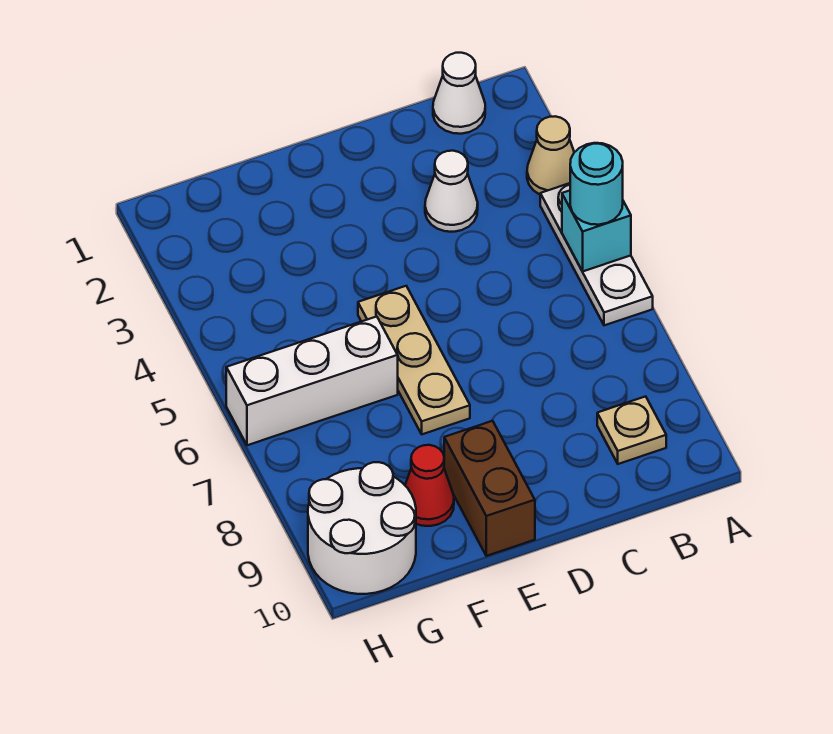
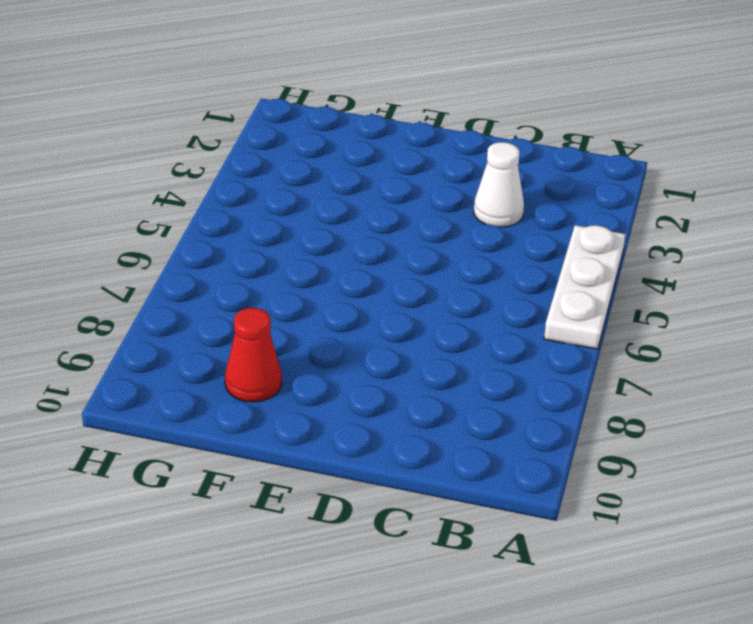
none -> tan 1x1 cone [527,116,574,194]
none -> white 1x1 cone [433,53,485,134]
none -> tan 1x1 plate [597,396,666,464]

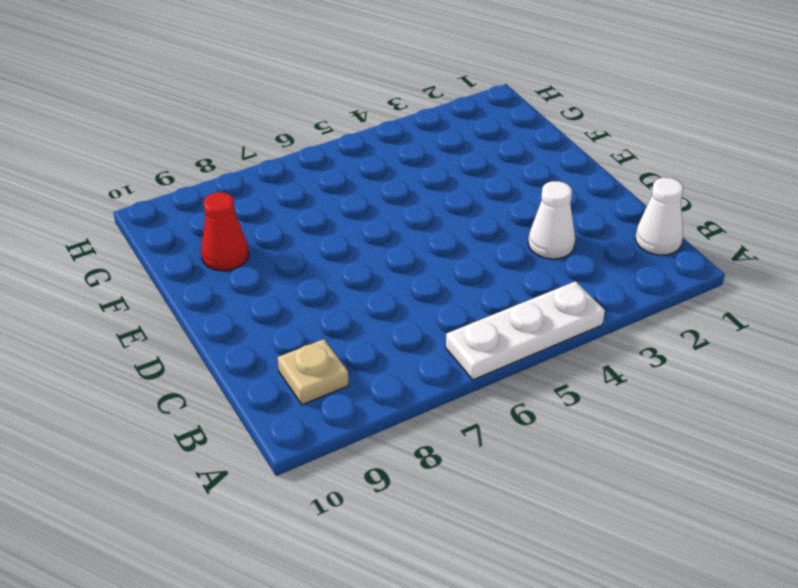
none -> tan 1x1 cone [527,116,574,194]
none -> tan 1x3 plate [358,286,470,434]
none -> brown 1x2 brick [444,421,535,556]

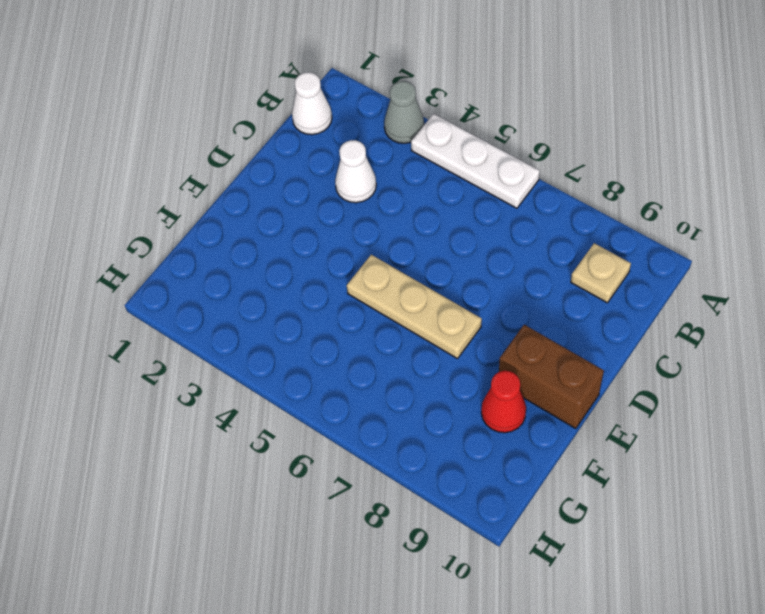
grey 1x1 cone [384,81,424,143] -> tan 1x1 cone [527,116,574,194]
none -> white 1x3 brick [226,317,398,445]
none -> white 2x2 round brick [308,462,416,594]
none -> cyan 1x1 brick [562,191,631,271]

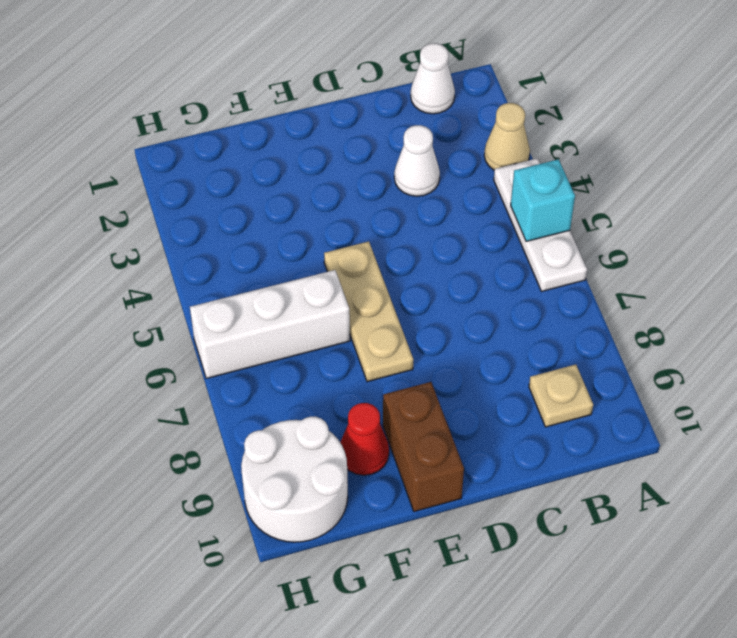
none -> cyan 1x1 round brick [570,143,623,225]

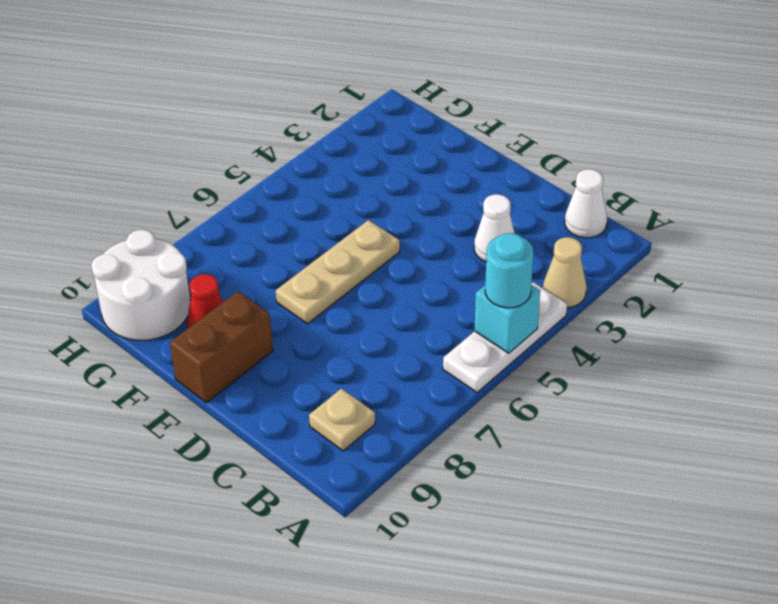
none -> white 1x3 brick [226,317,398,445]

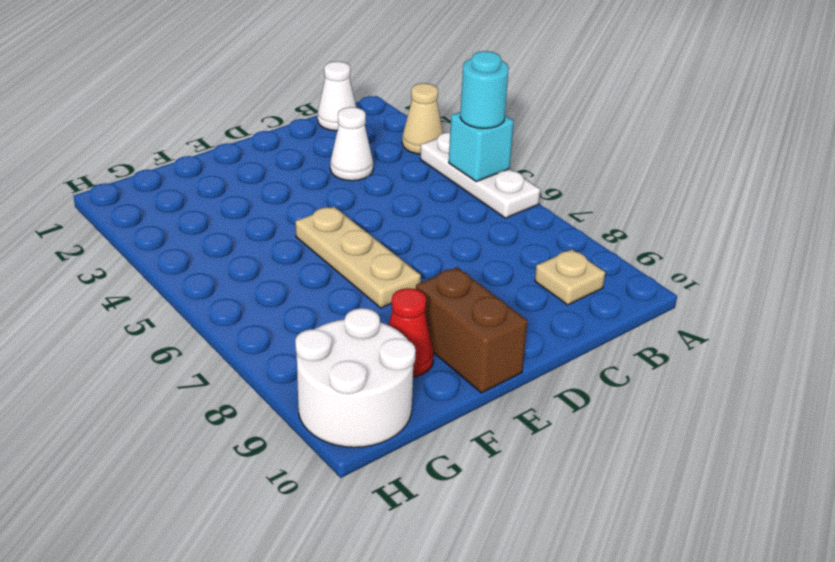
none -> white 1x3 brick [226,317,398,445]

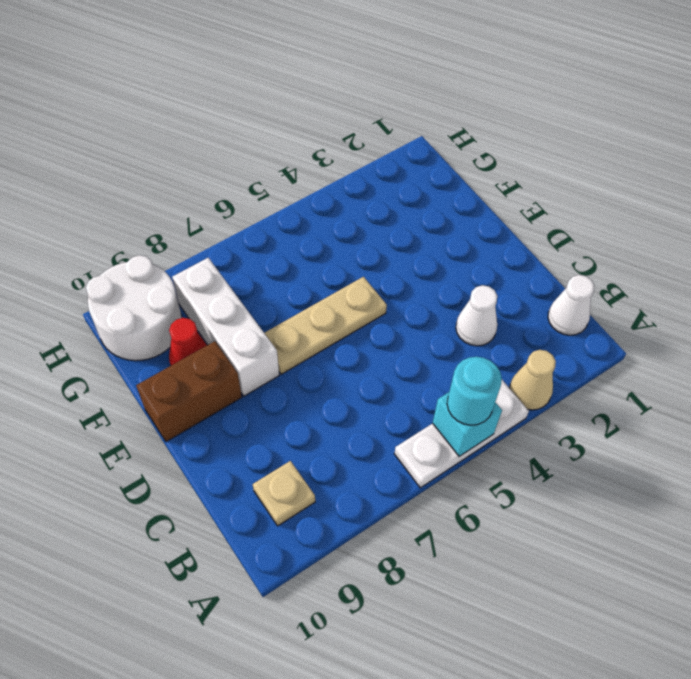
white 1x3 brick [172,258,279,396] -> white 1x3 brick moved to [226,317,398,445]

